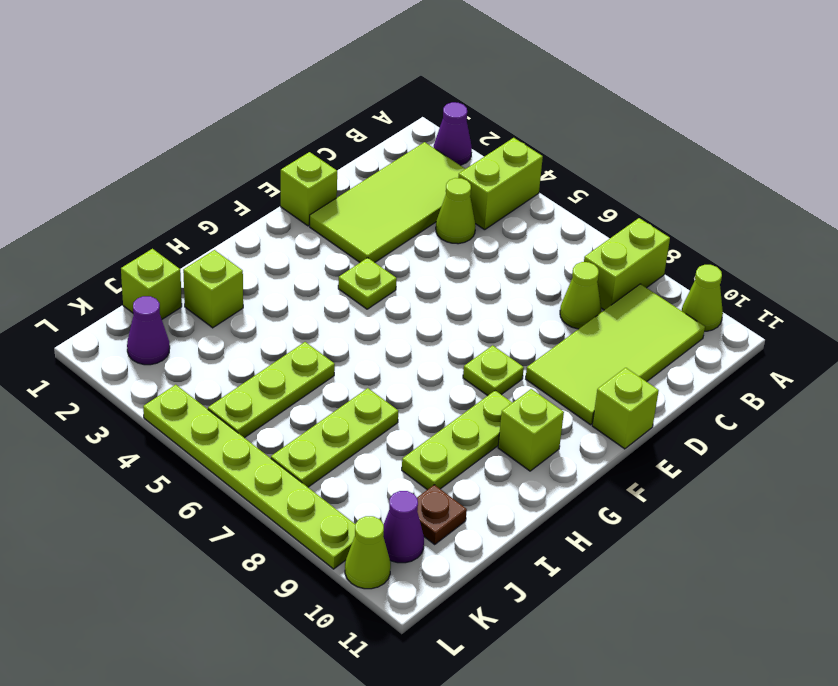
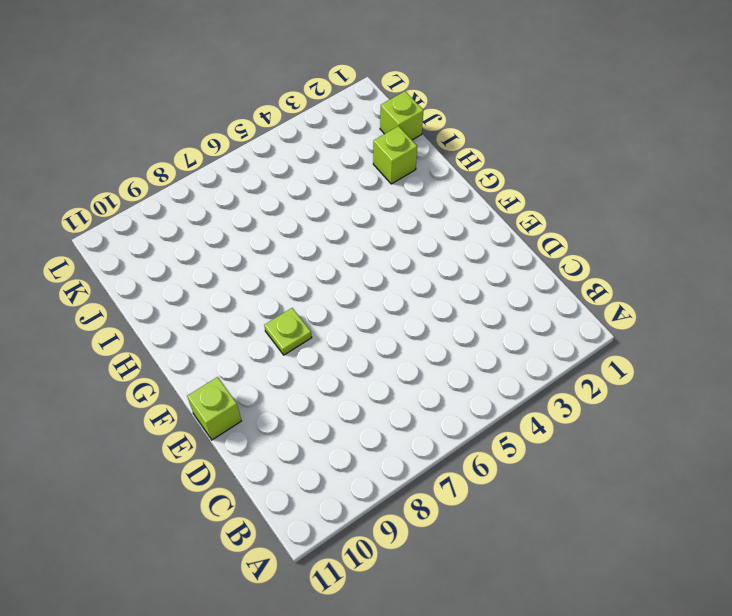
none -> purple 1x1 cone [434,102,472,165]
none -> lime 1x2 brick [458,138,543,230]
none -> lime 1x2 brick [584,218,670,310]

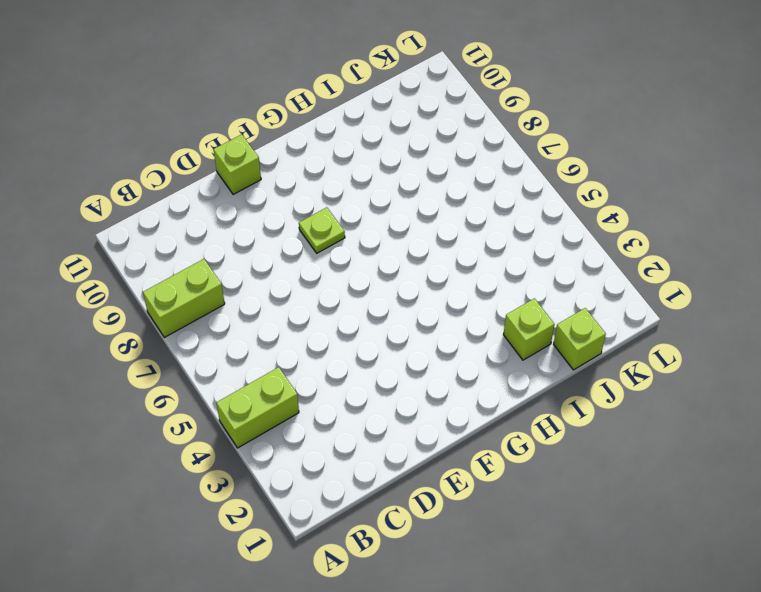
none -> purple 1x1 cone [434,102,472,165]
none -> lime 1x1 cone [682,265,723,331]
none -> lime 2x4 tile [310,142,465,262]

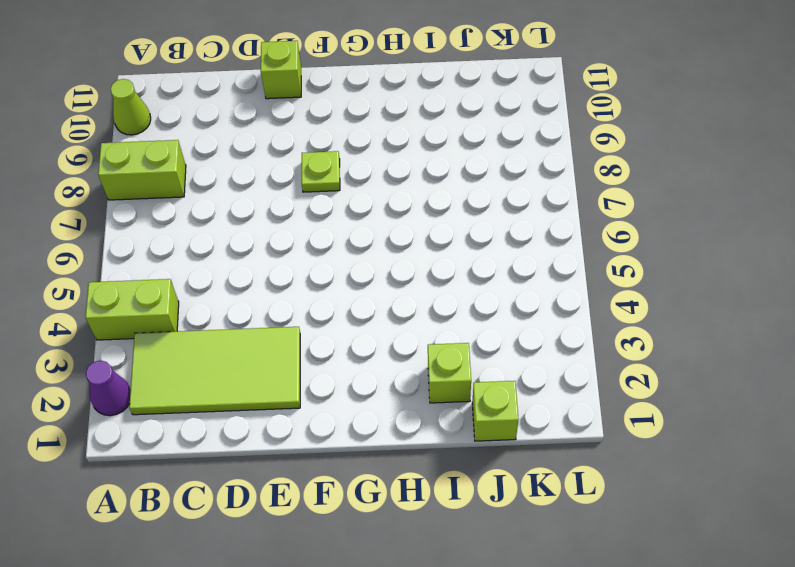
none -> lime 2x4 tile [526,284,705,425]
none -> lime 1x1 cone [436,178,476,244]
none -> lime 1x1 cone [560,262,601,329]

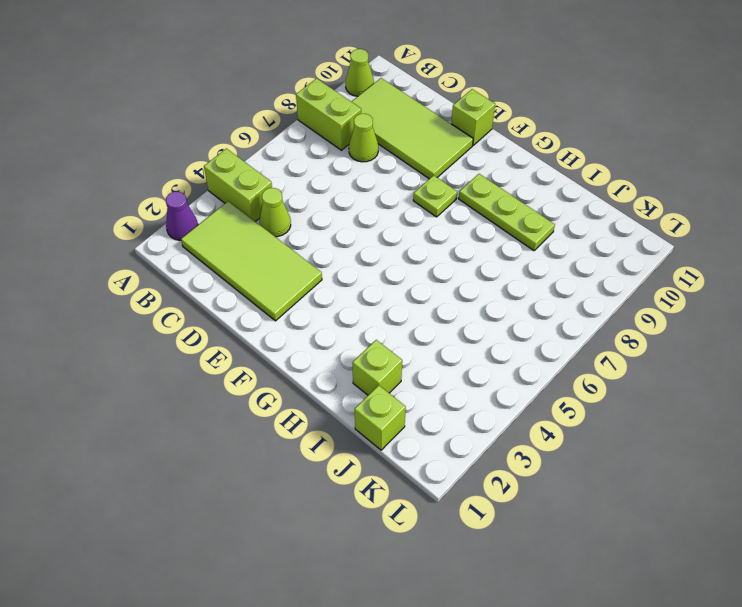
none -> lime 1x1 brick [281,152,337,226]
none -> lime 1x1 plate [338,258,397,309]
none -> lime 1x1 brick [498,389,564,471]

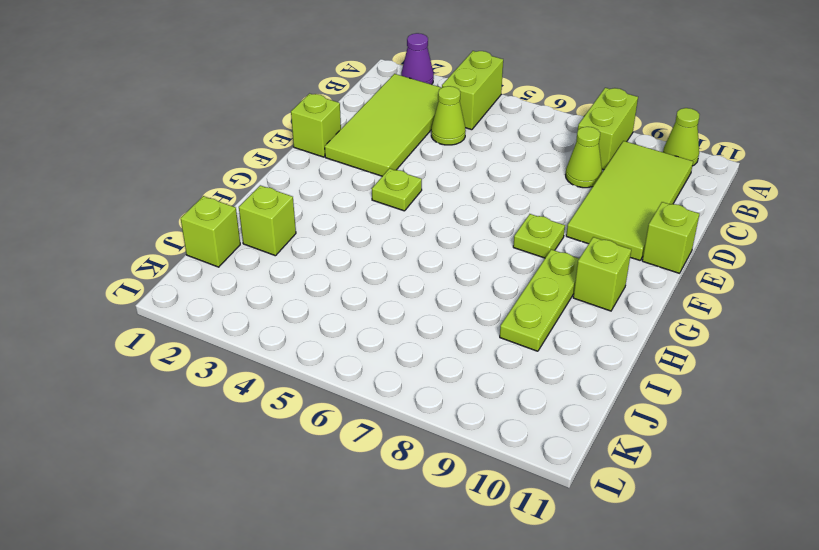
none -> lime 1x3 plate [208,342,335,438]
none -> lime 1x3 plate [271,388,398,487]
none -> brown 1x1 plate [417,485,467,544]

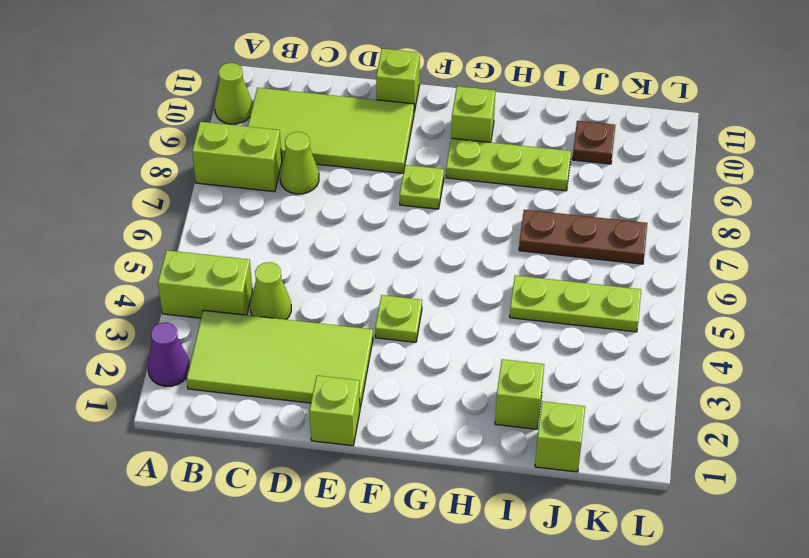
brown 1x3 plate [519,210,647,264] -> lime 1x3 plate [271,388,398,487]
none -> purple 1x1 cone [127,296,170,365]
none -> purple 1x1 cone [383,491,424,563]
none -> lime 1x6 plate [143,385,355,569]

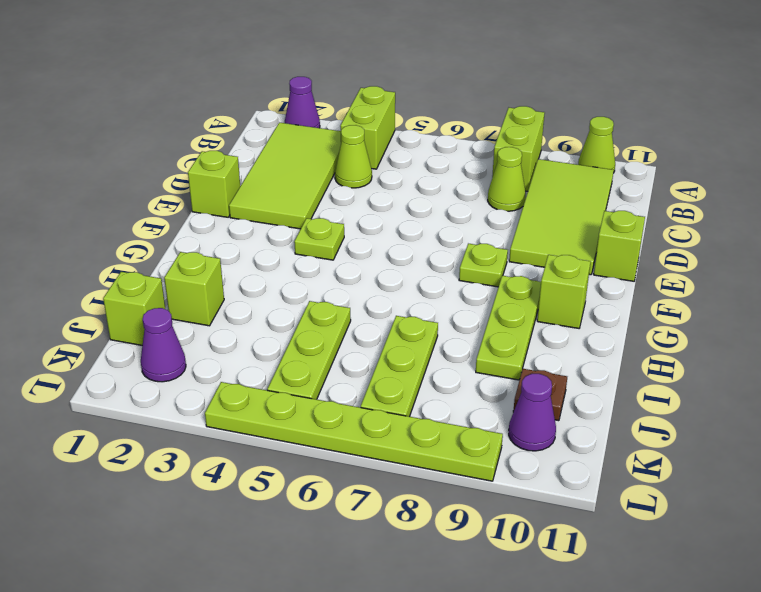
none -> lime 1x1 cone [345,516,391,589]

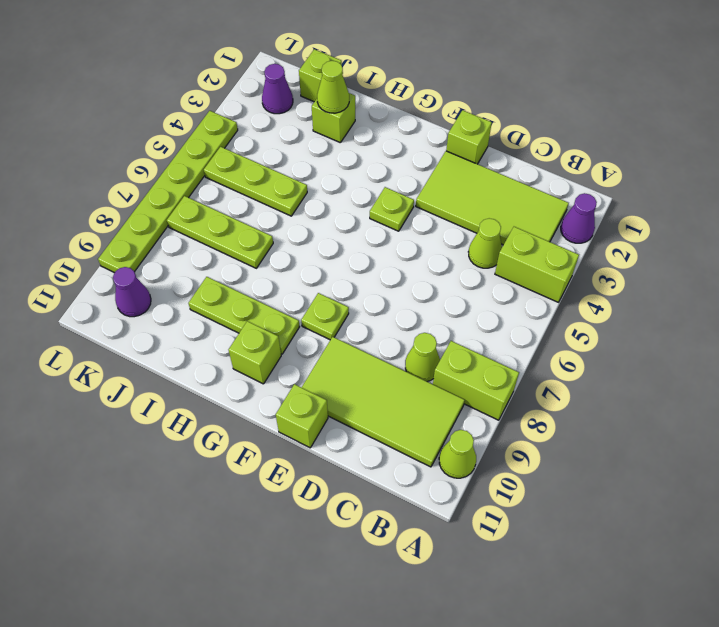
lime 1x1 cone [317,61,349,113] -> lime 1x1 cone moved to [345,516,391,589]
none -> brown 1x1 plate [417,485,467,544]

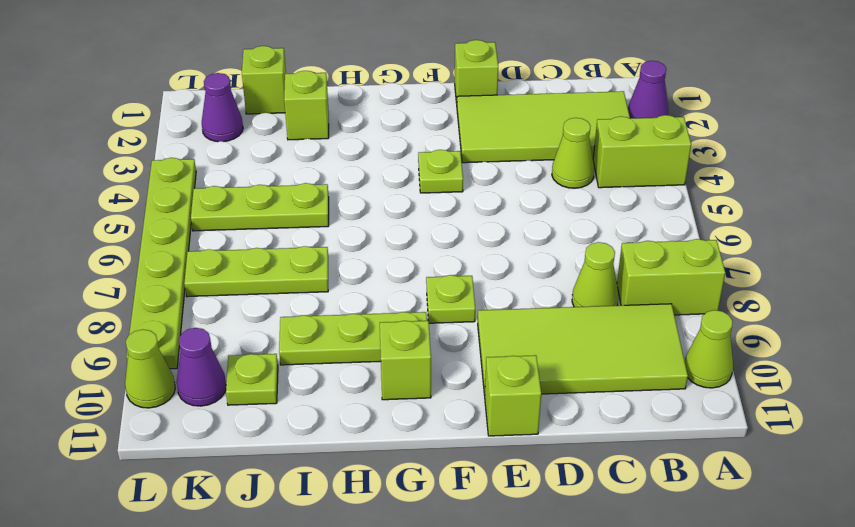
lime 1x1 plate [226,354,278,405] -> brown 1x1 plate [417,485,467,544]

